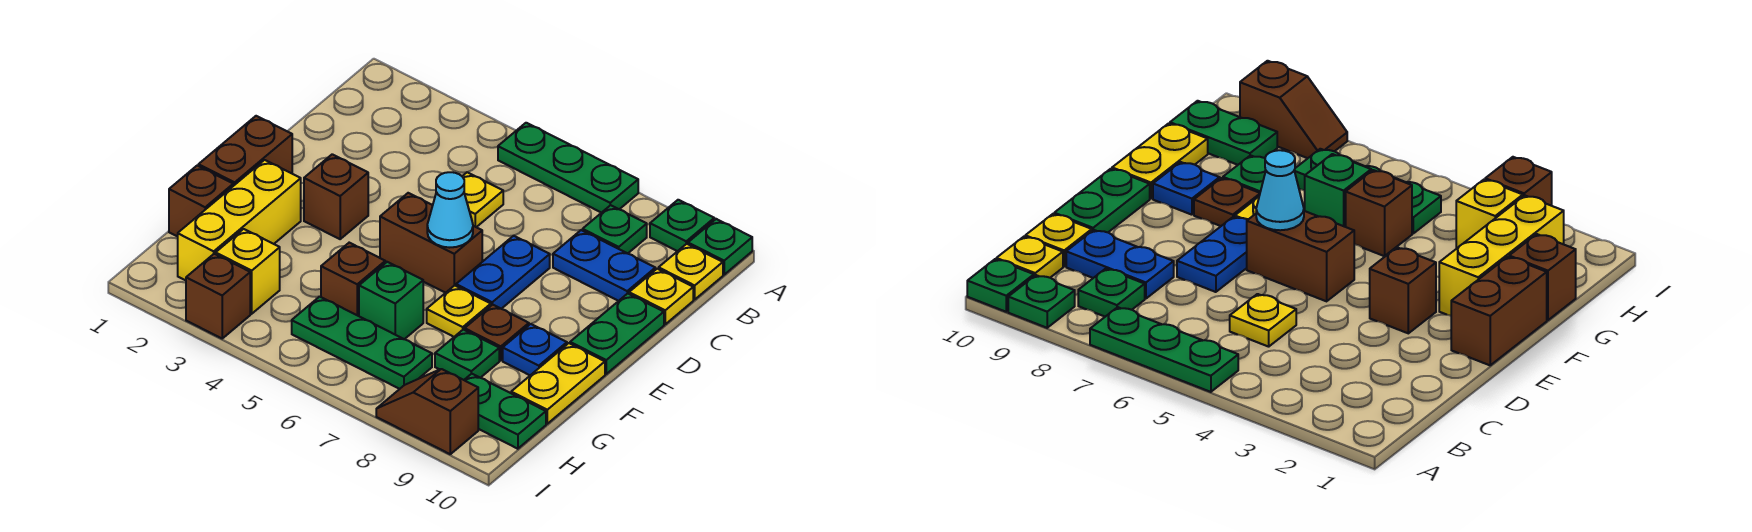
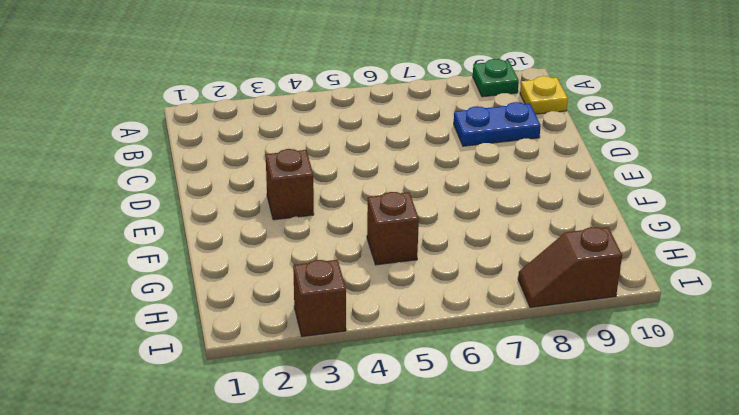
none -> green 1x3 plate [498,123,638,213]
none -> green 1x1 plate [688,219,752,275]
none -> green 1x1 plate [583,205,647,254]

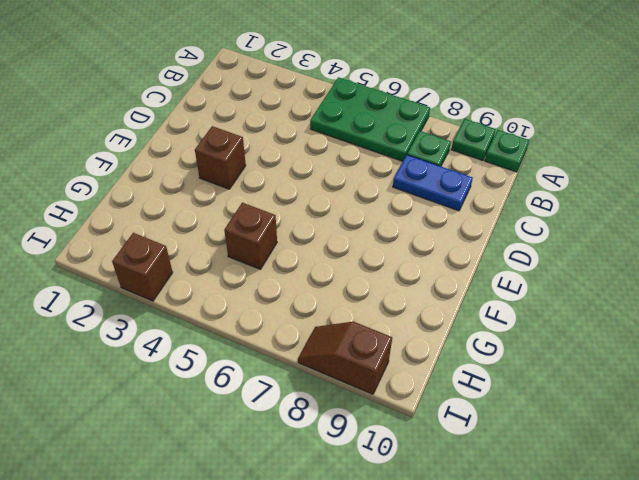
green 2x3 plate [310,77,430,161] -> green 1x3 plate [498,123,638,213]
none -> yellow 1x1 plate [659,244,723,299]
none -> yellow 1x1 plate [462,172,503,227]
none -> yellow 1x1 plate [629,269,693,324]

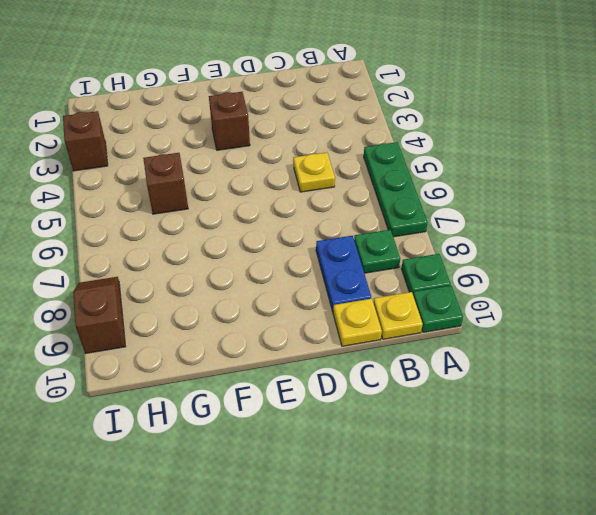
none -> blue 1x2 plate [456,236,550,309]
none -> green 1x2 plate [570,293,664,374]
none -> brown 1x2 brick [198,116,292,186]

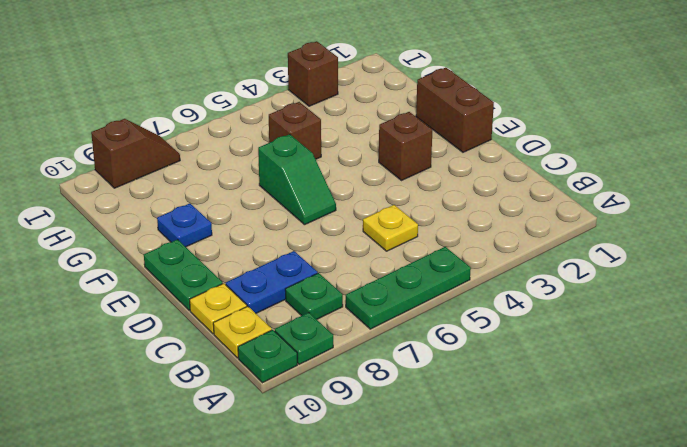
green 1x2 slope [258,134,336,225] -> brown 1x2 brick [380,193,482,293]
none -> blue 1x2 plate [456,236,550,309]
none -> yellow 1x3 brick [178,160,301,280]
none -> yellow 1x1 plate [427,285,491,337]

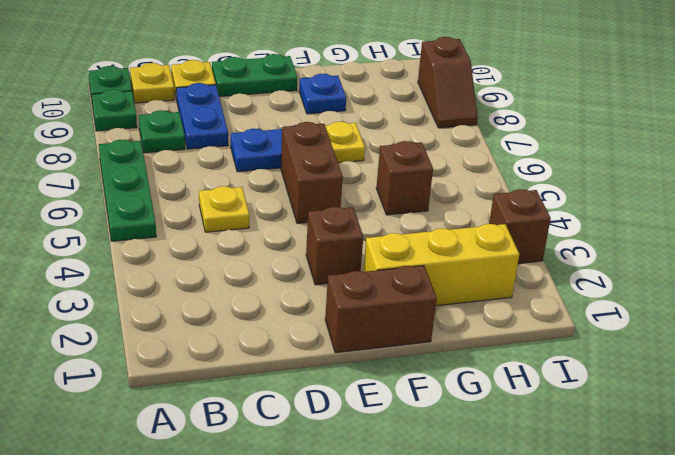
none -> brown 1x1 plate [465,305,529,360]
none -> yellow 1x2 plate [511,343,605,424]
none -> brown 1x1 brick [169,166,233,237]

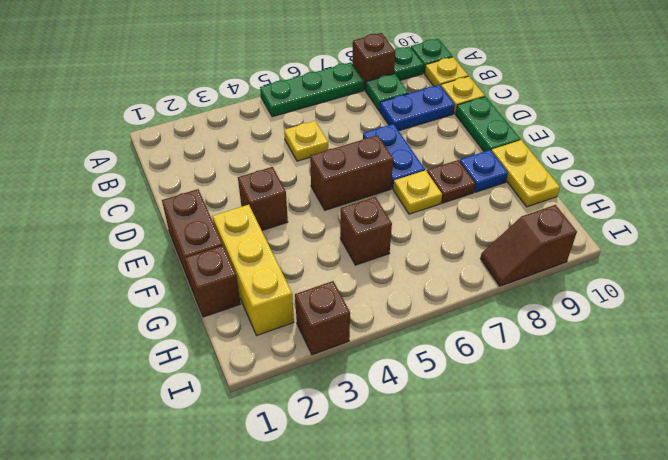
brown 1x1 brick [352,33,395,90] -> none
none -> green 1x1 brick [359,262,423,339]
none -> green 1x1 plate [435,330,499,380]
none -> yellow 1x1 brick [216,229,280,314]

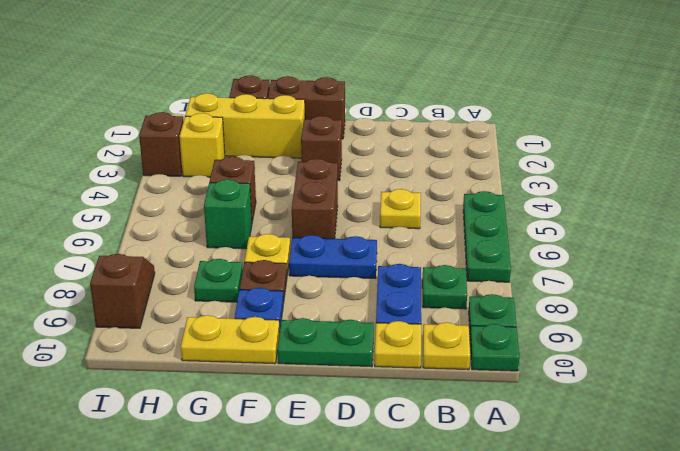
none -> green 1x3 plate [292,297,432,389]
none -> green 1x2 plate [465,374,546,449]
none -> cyan 1x1 cone [427,172,473,248]

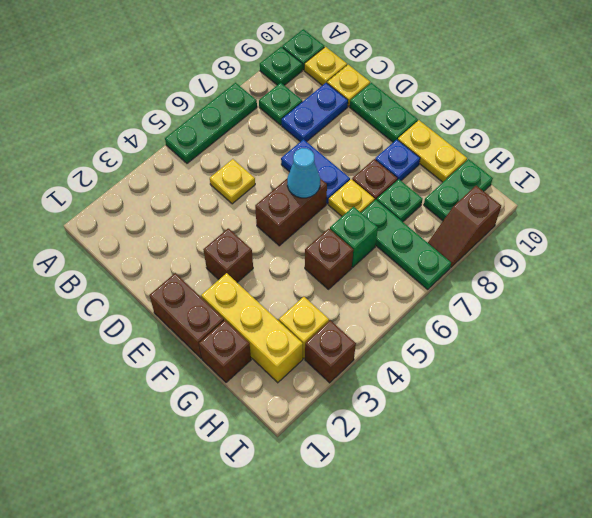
green 1x3 plate [361,200,451,290] -> green 1x3 plate turned to [292,297,432,389]

